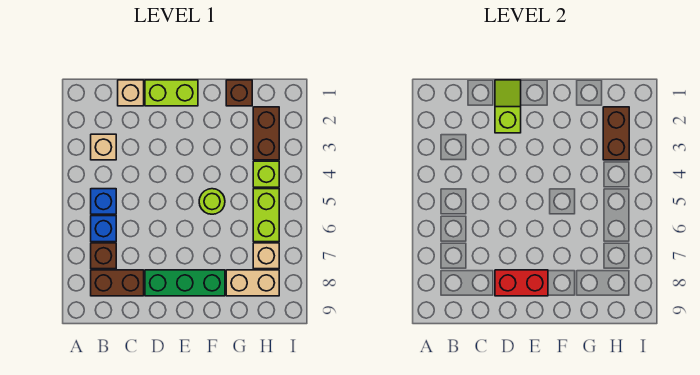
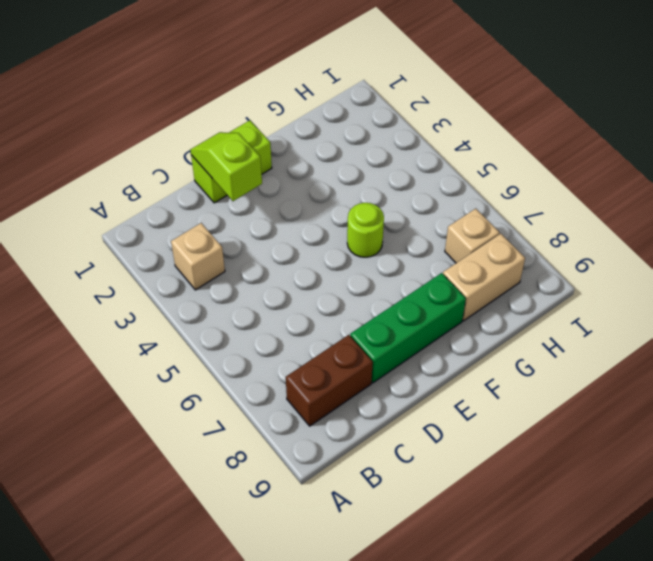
none -> blue 1x1 brick [91,189,116,214]
none -> blue 1x1 brick [91,216,116,242]
none -> brown 1x1 brick [91,243,116,269]

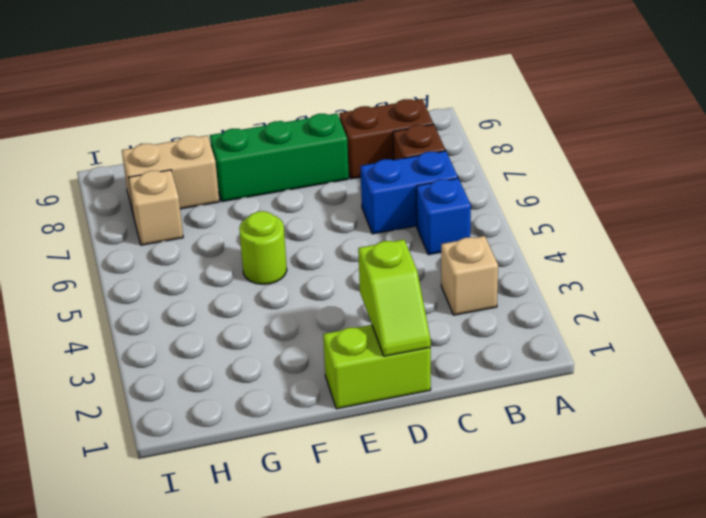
blue 1x2 brick [360,151,458,234] -> blue 1x1 brick [91,216,116,242]
none -> tan 1x1 brick [118,80,144,106]
none -> brown 1x1 brick [226,80,252,106]
none -> brown 1x2 brick [253,107,279,160]

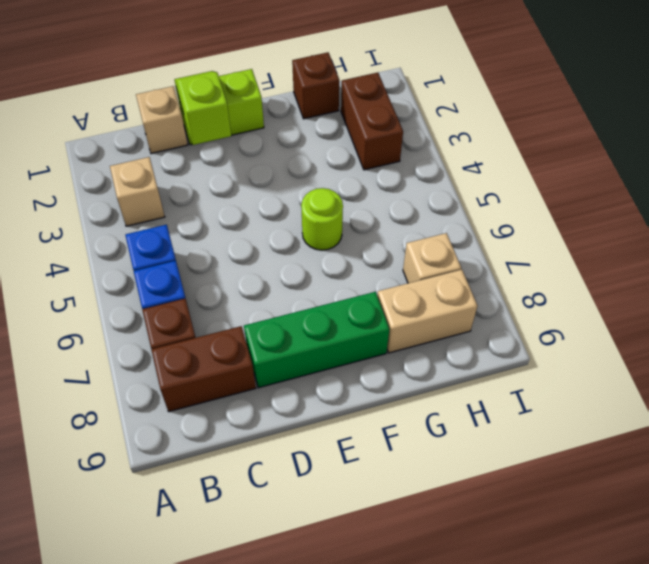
none -> lime 1x1 brick [253,161,279,187]
none -> lime 1x2 brick [253,189,279,242]
none -> red 1x2 brick [495,270,548,296]

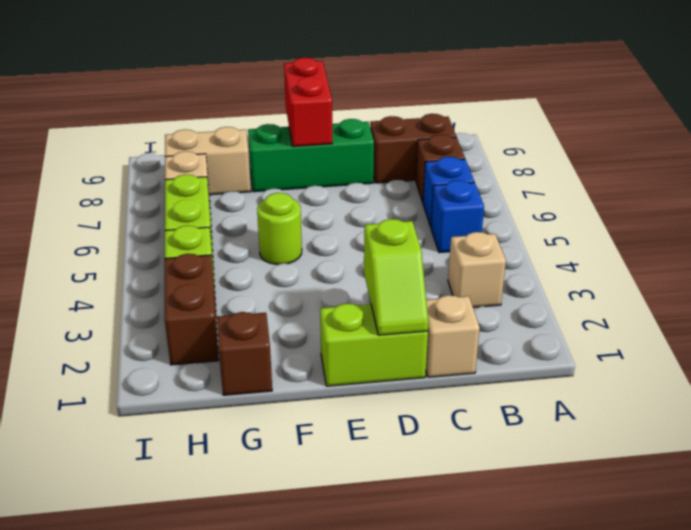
red 1x2 brick [284,58,332,146] -> red 1x2 brick turned to [495,270,548,296]
none -> brown 1x2 brick [603,107,629,160]

